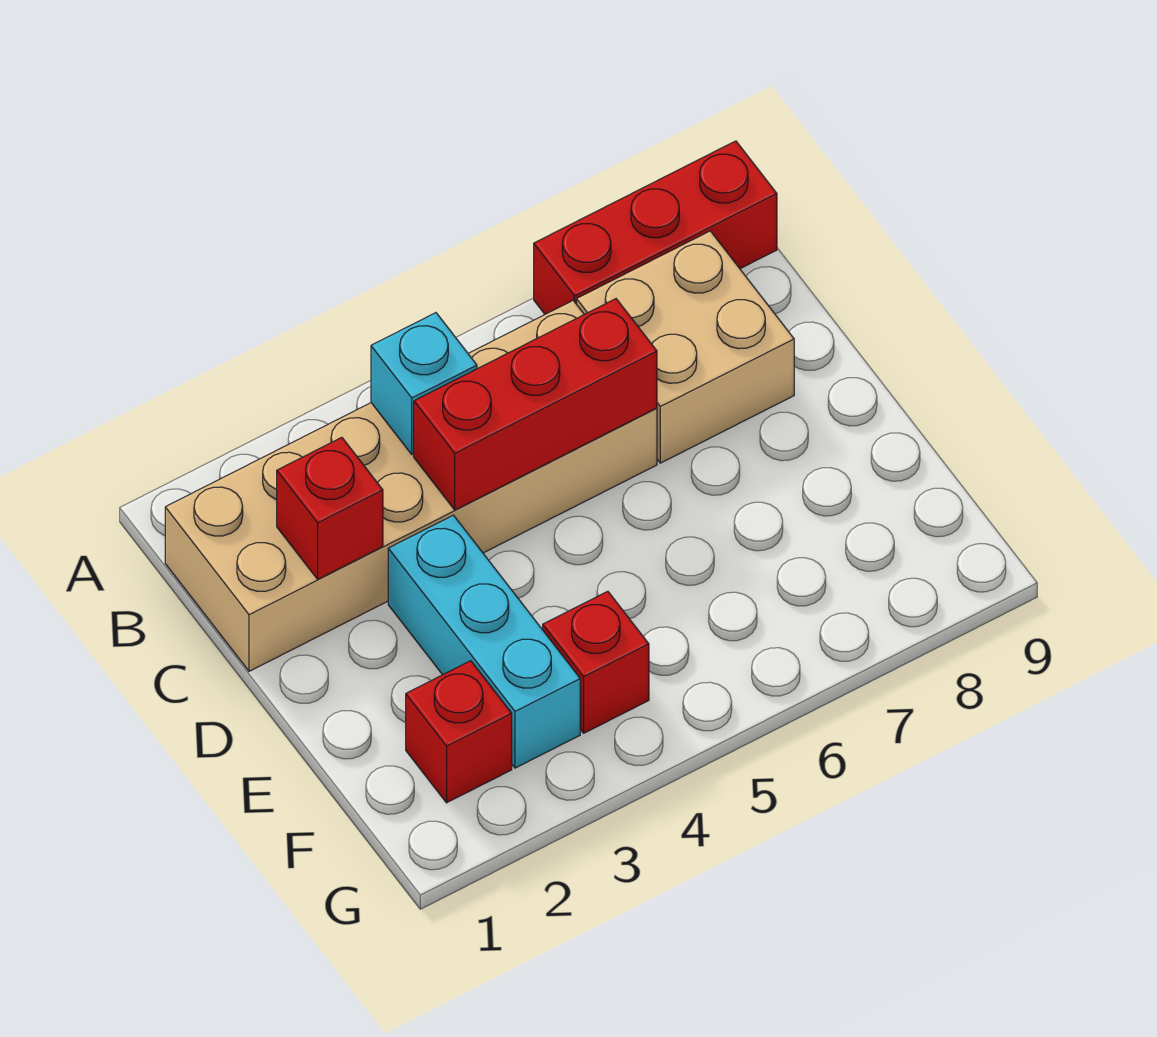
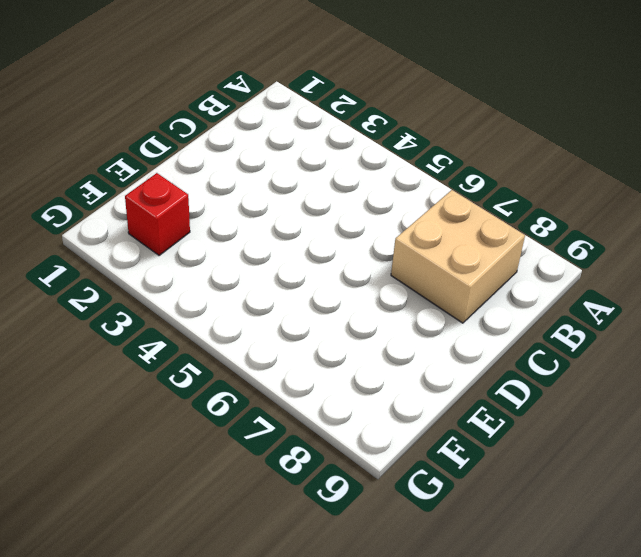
none -> red 1x3 brick [534,141,777,314]
none -> tan 2x6 brick [165,301,657,671]

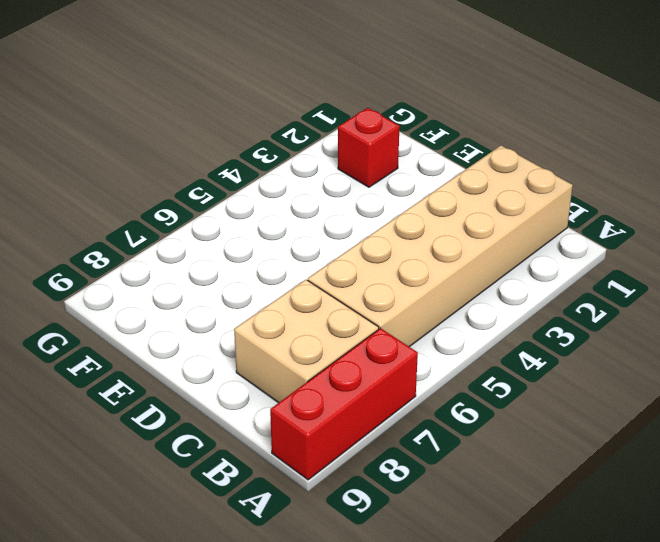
none -> cyan 1x3 brick [388,515,580,768]
none -> red 1x1 brick [543,591,649,733]

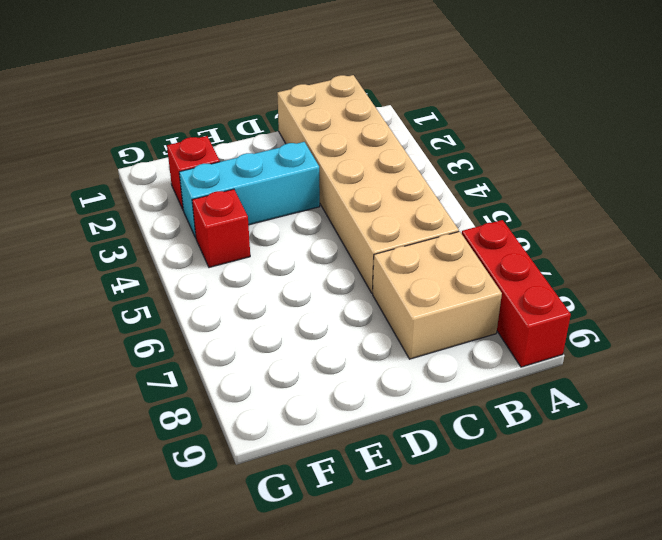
none -> cyan 1x1 brick [371,313,477,454]
none -> red 1x1 brick [277,437,383,579]

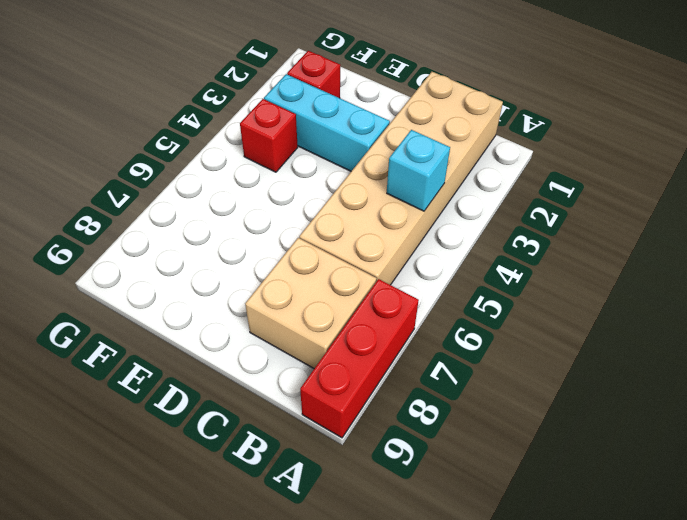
none -> red 1x1 brick [277,437,383,579]
none -> red 1x3 brick [414,299,657,510]

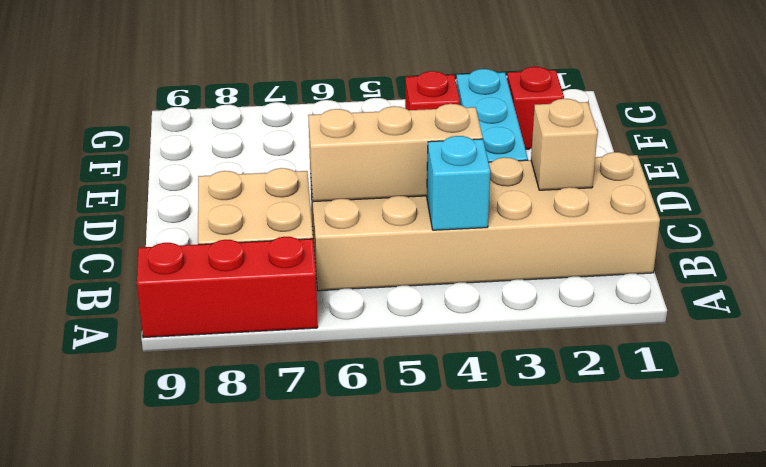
tan 1x1 brick [531,99,598,190] -> red 1x1 brick [277,437,383,579]
tan 1x3 brick [308,104,483,202] -> red 1x3 brick [414,299,657,510]

